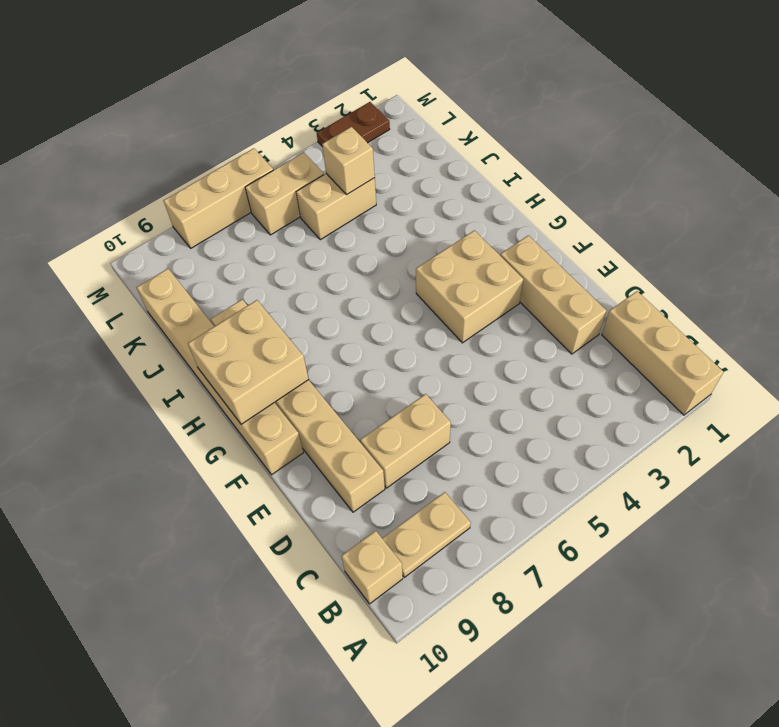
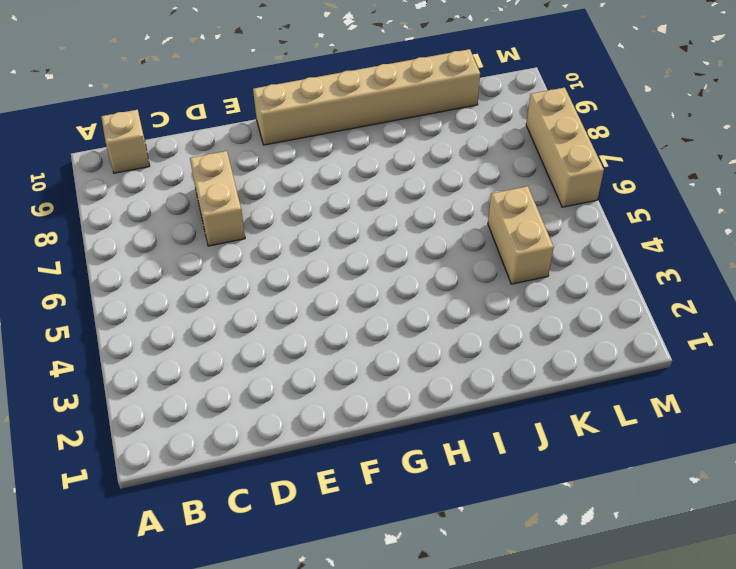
none -> tan 1x3 brick [602,291,723,415]
none -> tan 1x2 plate [382,492,471,577]
none -> tan 1x3 brick [500,235,606,354]

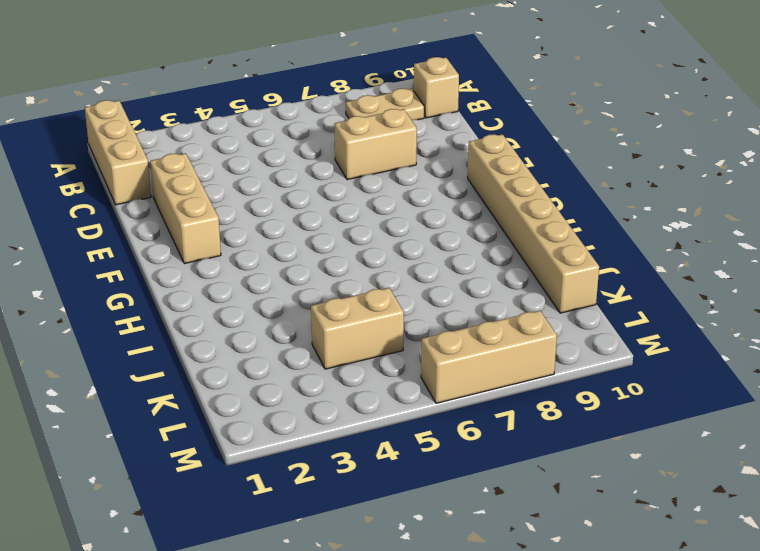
none -> tan 1x6 brick [211,300,385,512]
none -> tan 2x2 brick [416,230,523,343]
none -> tan 1x2 brick [245,153,324,235]

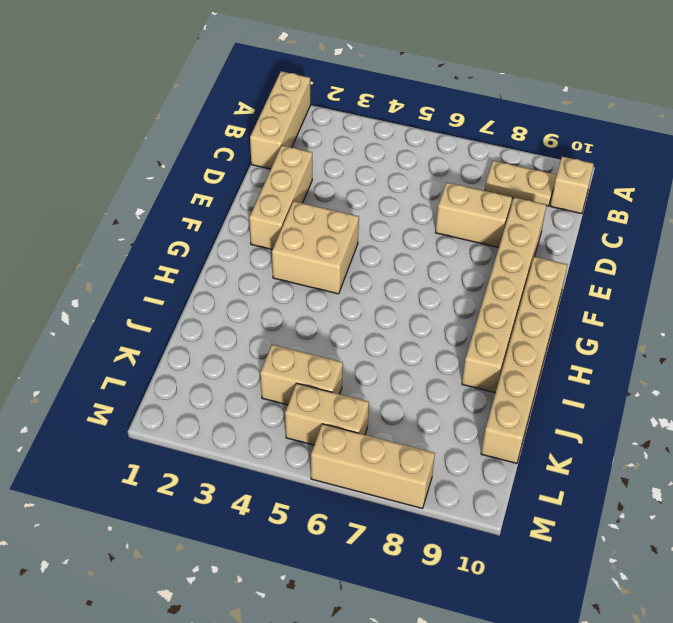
none -> brown 1x2 plate [317,102,390,147]
none -> tan 2x2 brick [188,300,309,424]
none -> tan 1x1 brick [322,127,375,195]

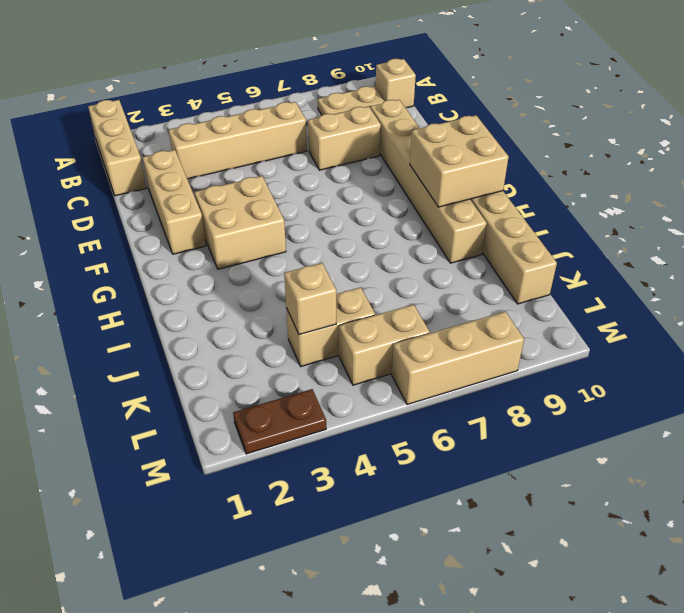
tan 1x4 brick [169,102,307,179] -> none

